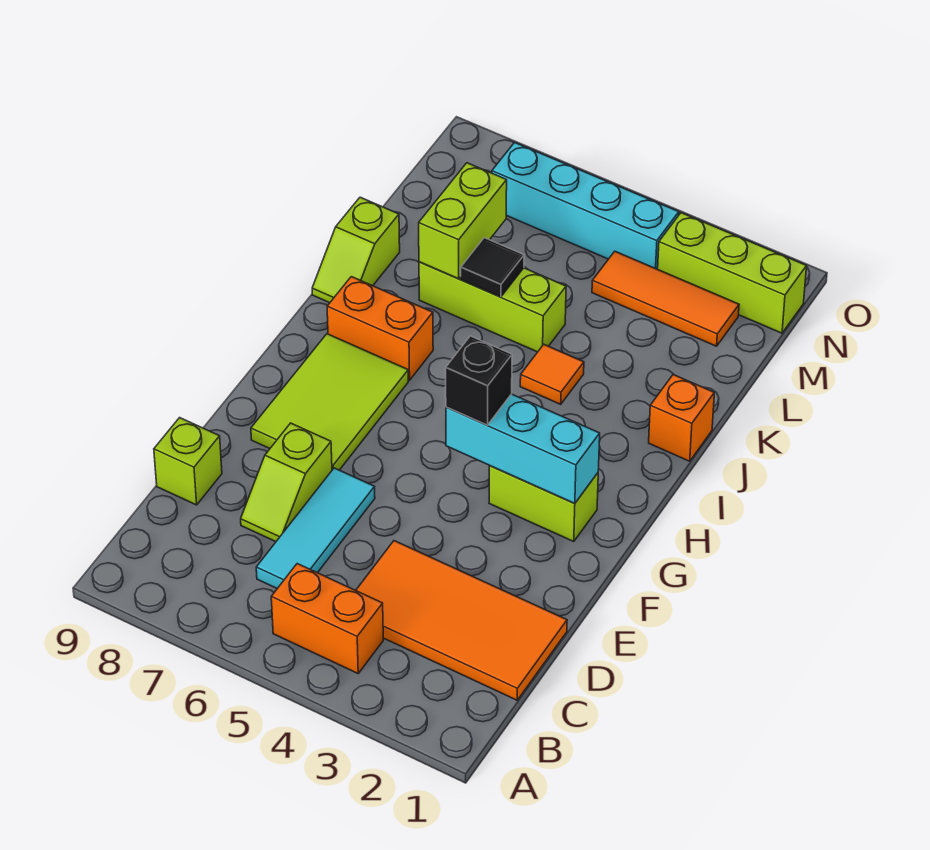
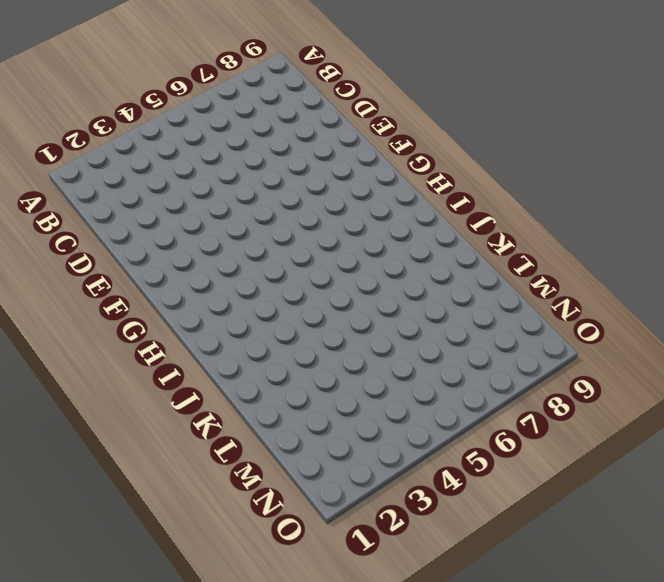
none -> orange 1x2 brick [271,564,383,673]
none -> orange 2x4 tile [356,541,567,700]
none -> cyan 1x3 tile [256,468,375,588]

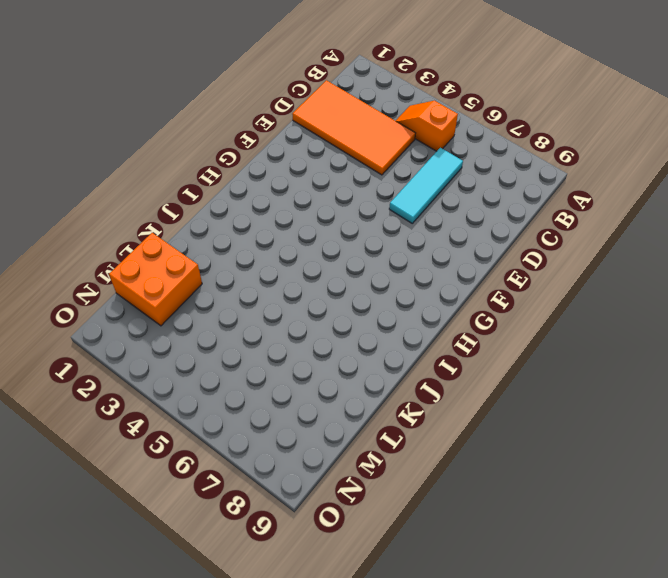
orange 1x2 slope [396,101,458,151] -> orange 1x2 brick [271,564,383,673]
orange 2x2 brick [109,233,202,326] -> orange 1x3 tile [592,251,739,346]
none -> lime 1x2 slope [241,423,332,542]
none -> lime 1x1 brick [154,418,222,505]
none -> lime 2x3 tile [251,334,408,470]

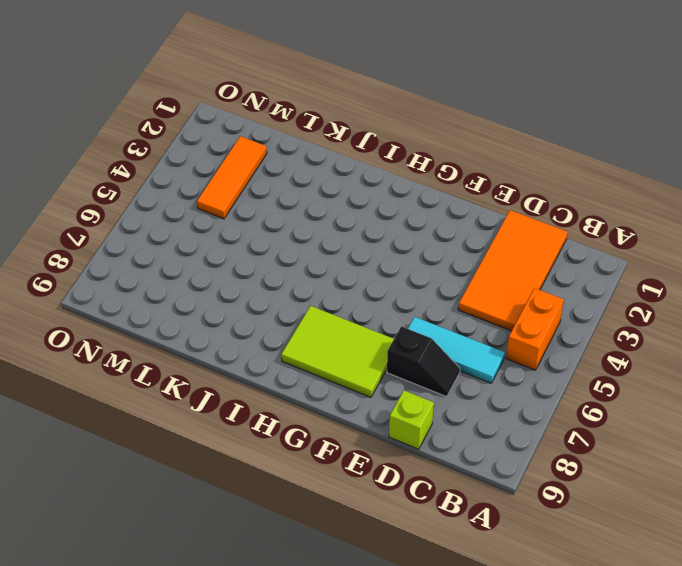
black 1x2 slope [387,326,460,397] -> lime 1x2 slope [241,423,332,542]
none -> lime 1x2 brick [489,466,598,541]
none -> orange 1x2 brick [327,277,433,380]
none -> orange 1x1 brick [649,375,714,461]

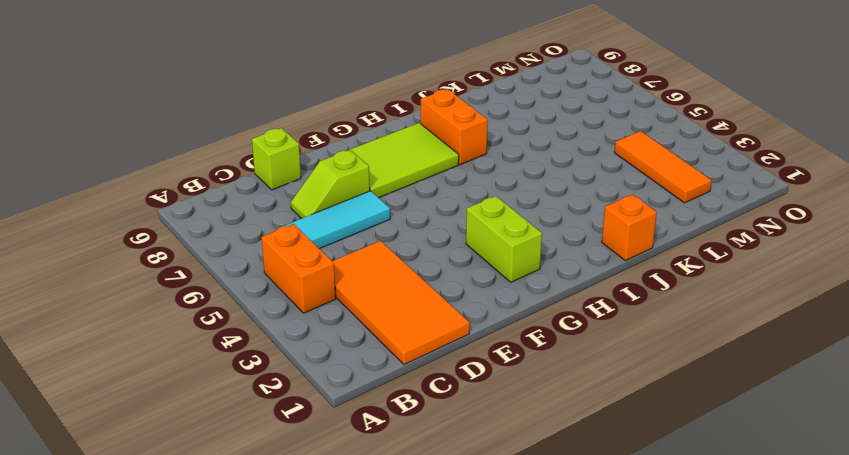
none -> orange 1x1 tile [520,344,584,404]
none -> lime 1x2 slope [312,197,400,303]
none -> lime 1x3 brick [419,262,566,352]

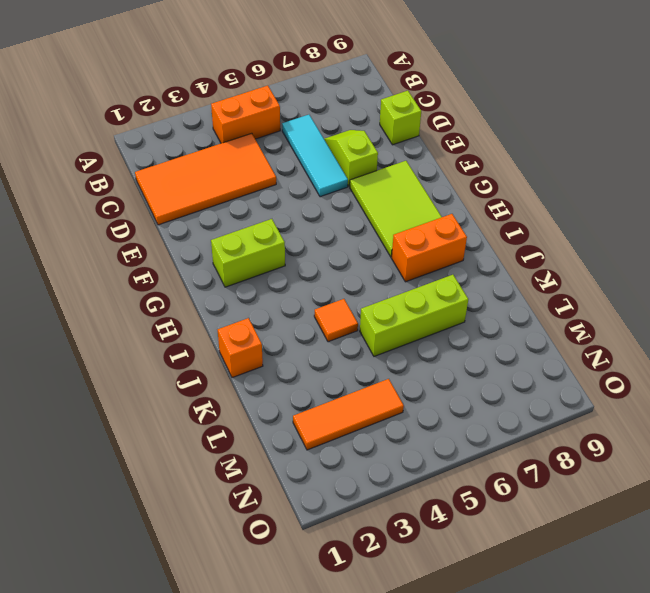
none -> lime 1x2 slope [312,197,400,303]
none -> lime 1x3 brick [658,213,807,333]
none -> cyan 1x4 brick [492,142,679,269]

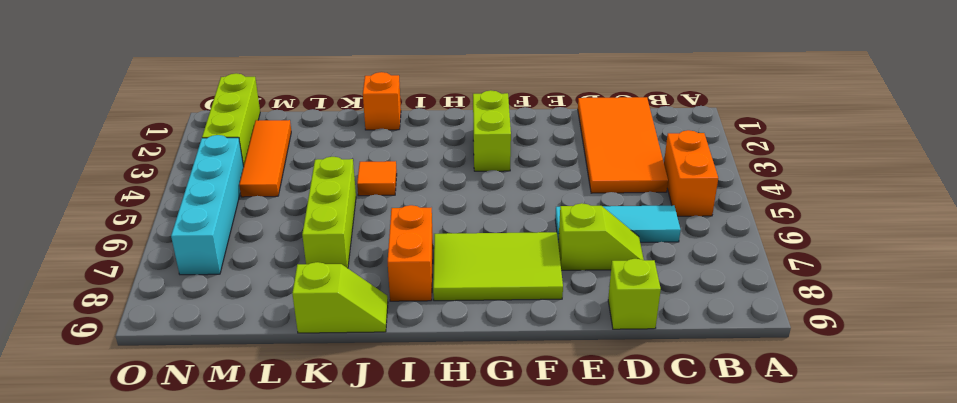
none -> cyan 1x3 brick [446,394,600,504]
none -> black 1x1 tile [461,238,524,297]
none -> lime 1x2 brick [419,163,507,279]

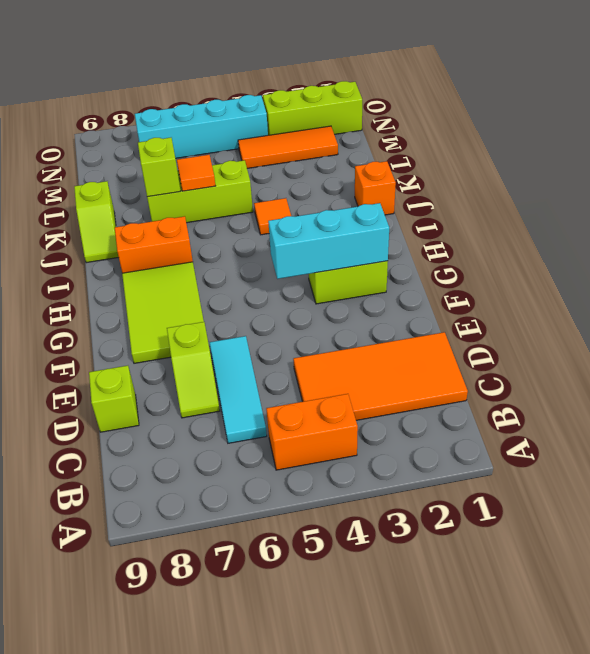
orange 1x1 tile [177,155,215,191] -> black 1x1 tile [461,238,524,297]
lime 1x1 brick [138,138,181,197] -> lime 1x2 brick [419,163,507,279]
none -> black 1x1 brick [446,336,512,425]

